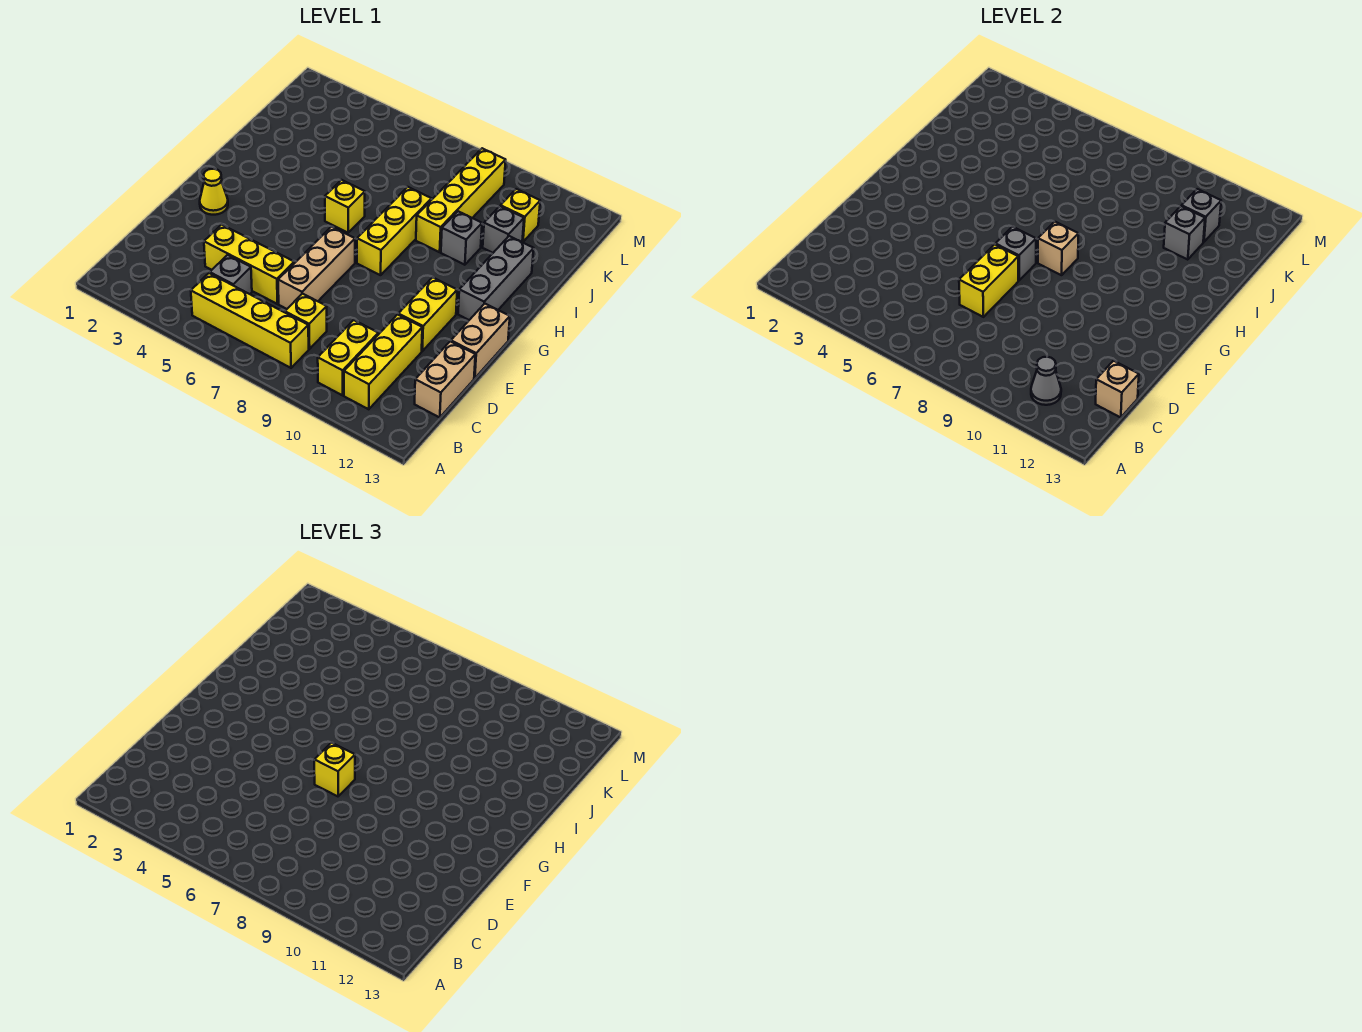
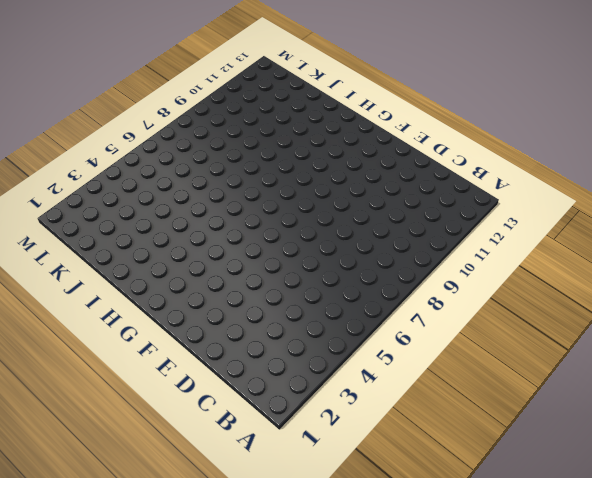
none -> yellow 1x4 brick [191,273,309,368]
none -> yellow 1x2 brick [318,320,378,395]
none -> yellow 1x3 brick [344,315,422,409]

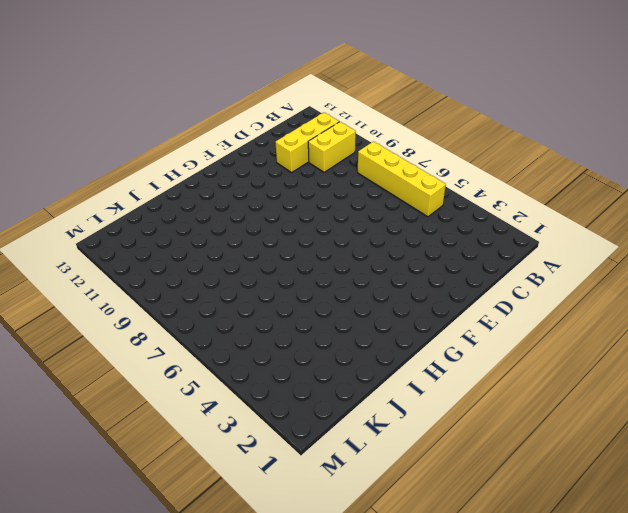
none -> grey 1x1 brick [210,255,252,294]
none -> yellow 1x1 brick [285,294,327,349]
none -> tan 1x2 brick [415,341,475,418]

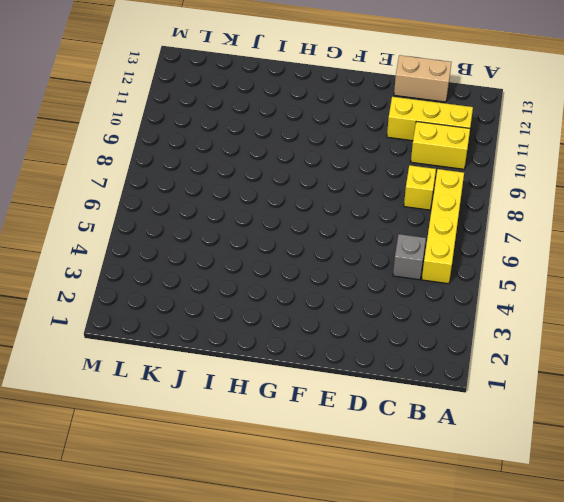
none -> yellow 1x3 brick [204,225,294,304]
none -> tan 1x3 brick [278,227,355,309]
none -> yellow 1x2 brick [398,277,457,351]

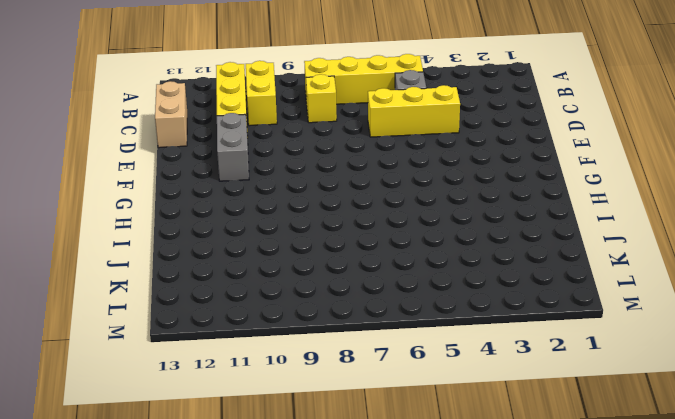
grey 1x2 brick [217,113,249,181] -> yellow 1x2 brick [398,277,457,351]
none -> tan 1x3 brick [278,227,355,309]
none -> tan 1x2 brick [451,304,510,378]
none -> yellow 1x1 cone [200,169,228,215]

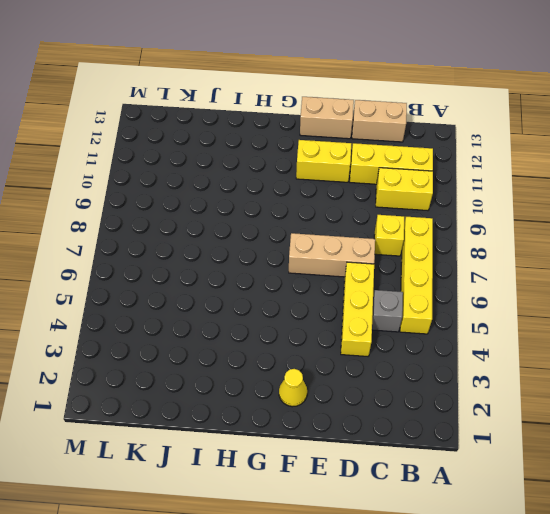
none -> yellow 1x3 brick [357,187,431,275]
none -> grey 1x3 brick [458,236,534,320]
none -> yellow 1x1 brick [325,180,365,233]

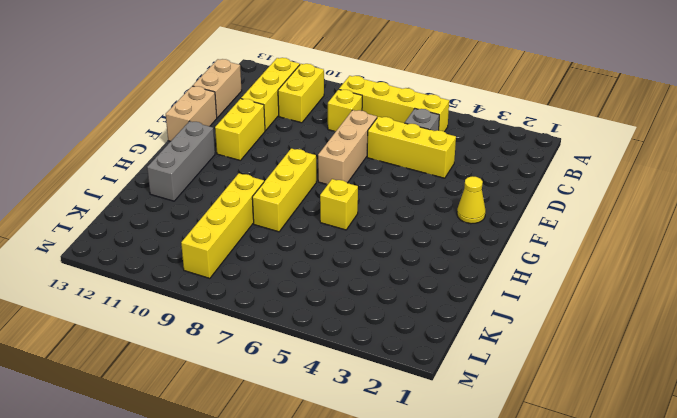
none -> grey 1x1 brick [441,211,482,265]
none -> grey 1x1 brick [483,206,524,253]
none -> yellow 1x1 brick [501,189,540,242]

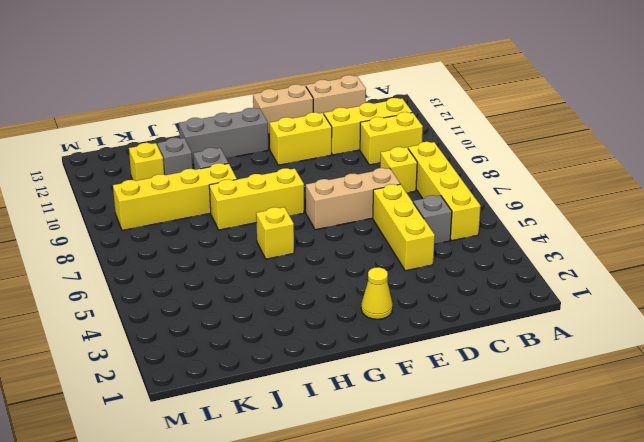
none -> grey 1x1 cone [1031,357,1061,405]
none -> tan 1x1 brick [1096,361,1139,418]
none -> yellow 1x2 brick [959,244,1018,317]

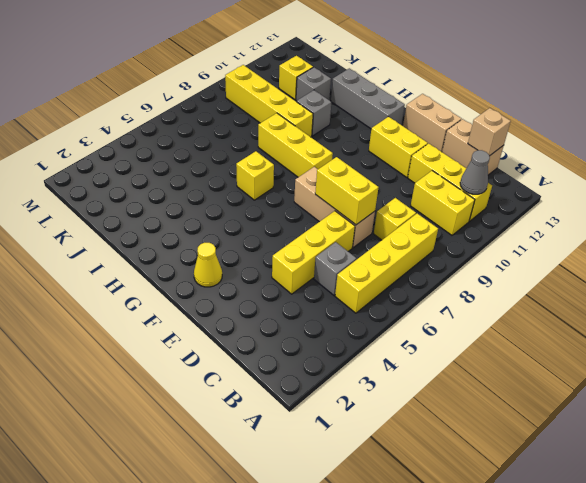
none -> grey 1x1 brick [995,227,1036,280]
none -> tan 1x1 brick [1038,221,1079,275]
none -> grey 1x1 brick [1164,206,1205,260]

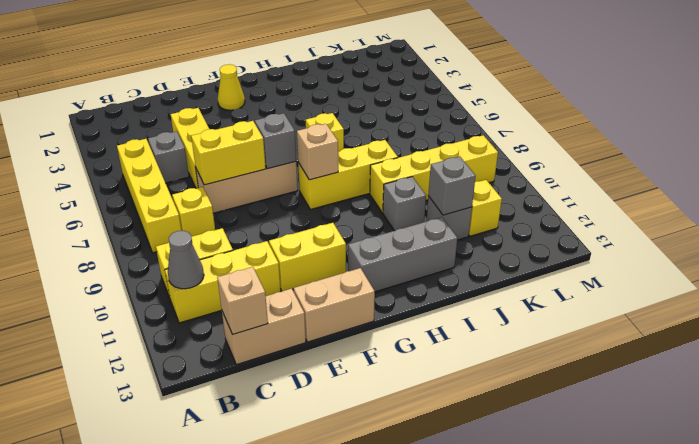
none -> grey 1x1 brick [1182,189,1221,242]
none -> yellow 1x1 brick [314,743,355,796]

